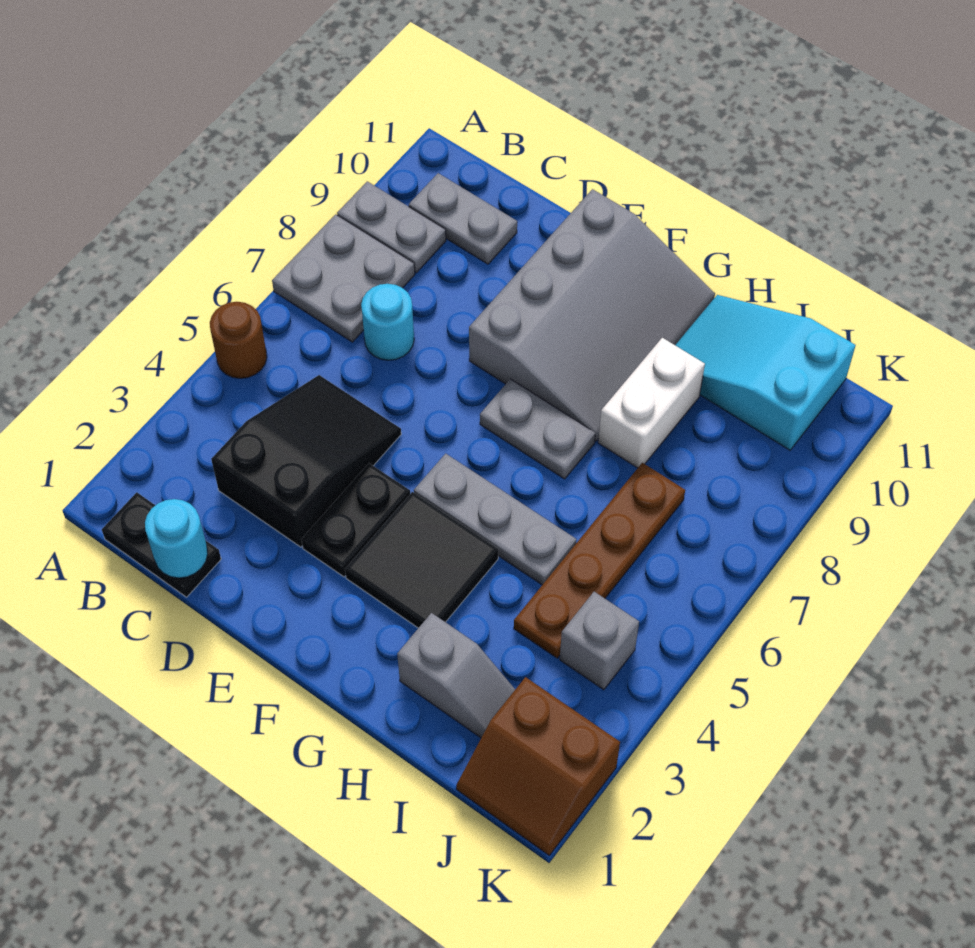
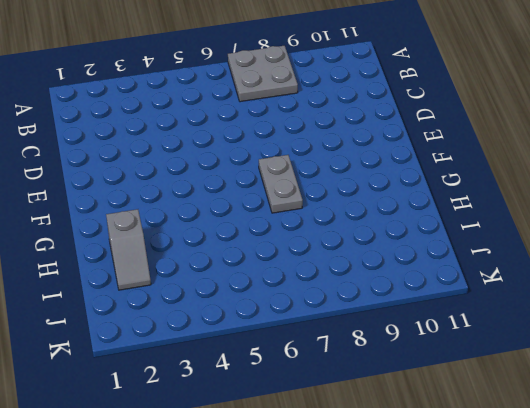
none -> brown 1x1 round brick [210,302,267,378]
none -> grey 1x2 plate [337,181,446,273]
none -> black 1x2 plate [102,492,221,597]

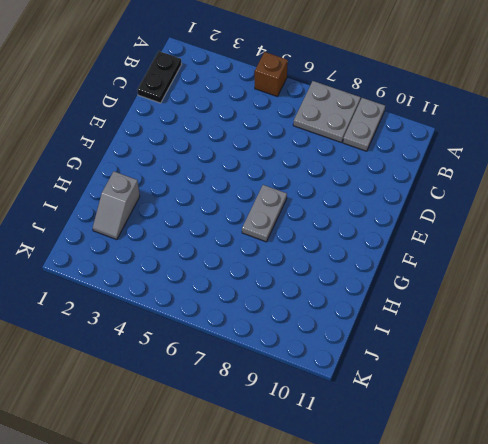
brown 1x1 brick [254,52,288,97] -> brown 1x1 round brick [210,302,267,378]
none -> grey 1x2 plate [409,173,517,264]
none -> black 2x3 slope [211,375,401,547]
none -> cyan 1x1 round brick [361,284,414,360]

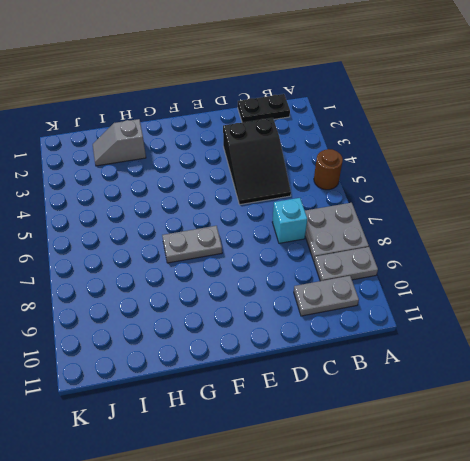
cyan 1x1 brick [272,198,307,243] -> cyan 1x1 round brick [361,284,414,360]
none -> black 1x2 plate [301,463,410,577]
none -> grey 3x4 slope [469,189,715,441]
none -> black 2x2 tile [345,492,498,628]

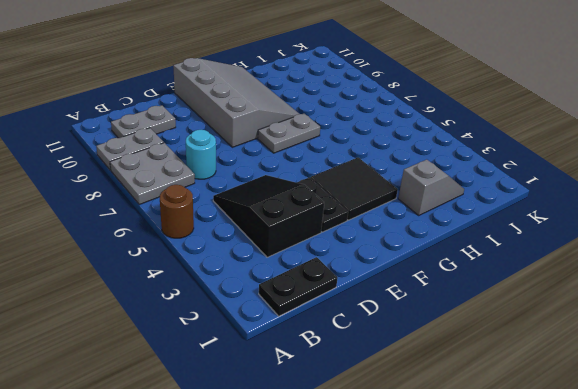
none -> grey 1x3 plate [414,454,576,585]
none -> white 1x2 brick [598,338,705,468]
none -> cyan 2x3 slope [675,295,856,450]

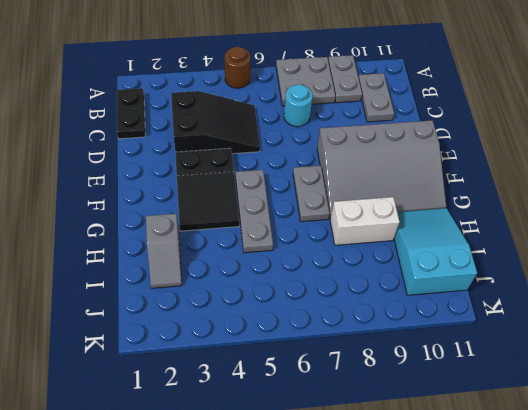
none -> brown 1x4 plate [514,463,685,658]
none -> brown 2x2 slope [456,677,620,855]
none -> grey 1x1 brick [560,592,639,690]

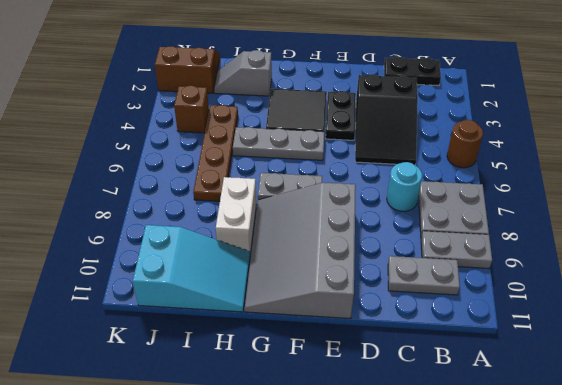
brown 1x1 brick [174,85,209,133] -> grey 1x1 brick [560,592,639,690]
none -> cyan 1x1 round brick [145,499,208,578]

